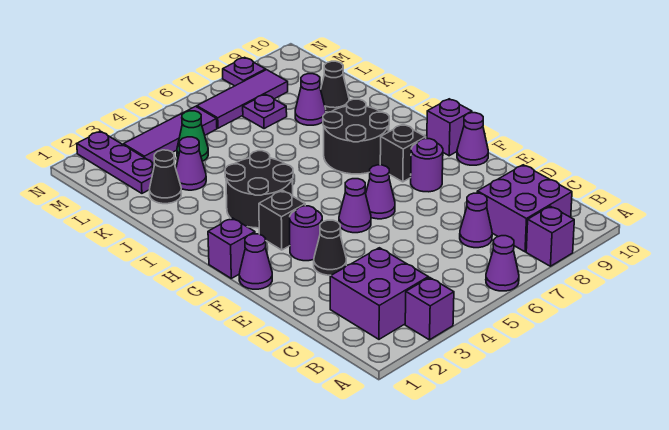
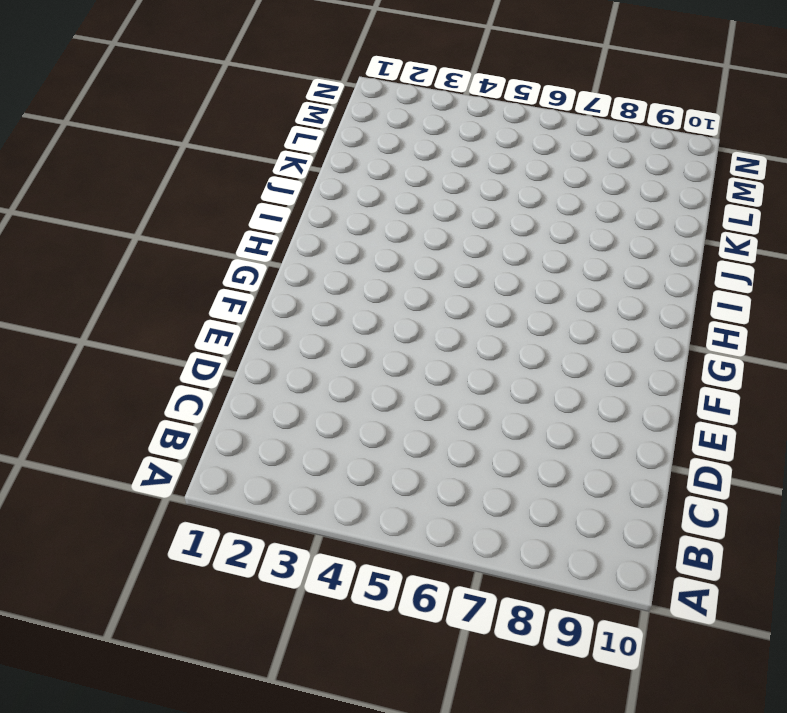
none -> purple 1x1 brick [405,277,454,340]
none -> purple 1x1 cone [486,236,519,291]
none -> purple 1x1 brick [526,206,574,266]

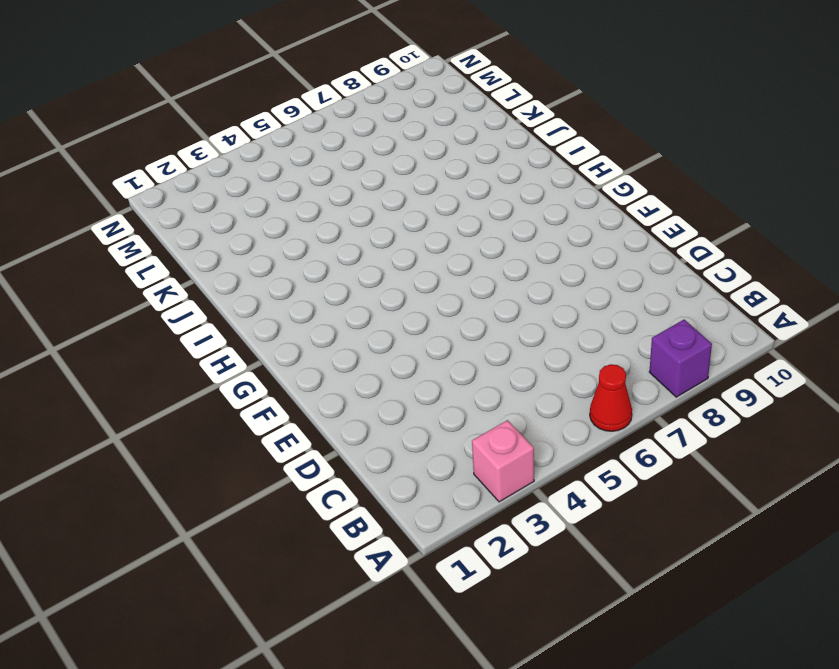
pink 1x1 brick [472,420,534,502] -> purple 1x1 brick [405,277,454,340]
red 1x1 cone [590,364,632,431] -> purple 1x1 cone [486,236,519,291]
none -> purple 2x2 brick [330,248,428,339]
none -> purple 2x2 brick [477,165,572,252]
none -> purple 1x1 cone [460,193,492,248]

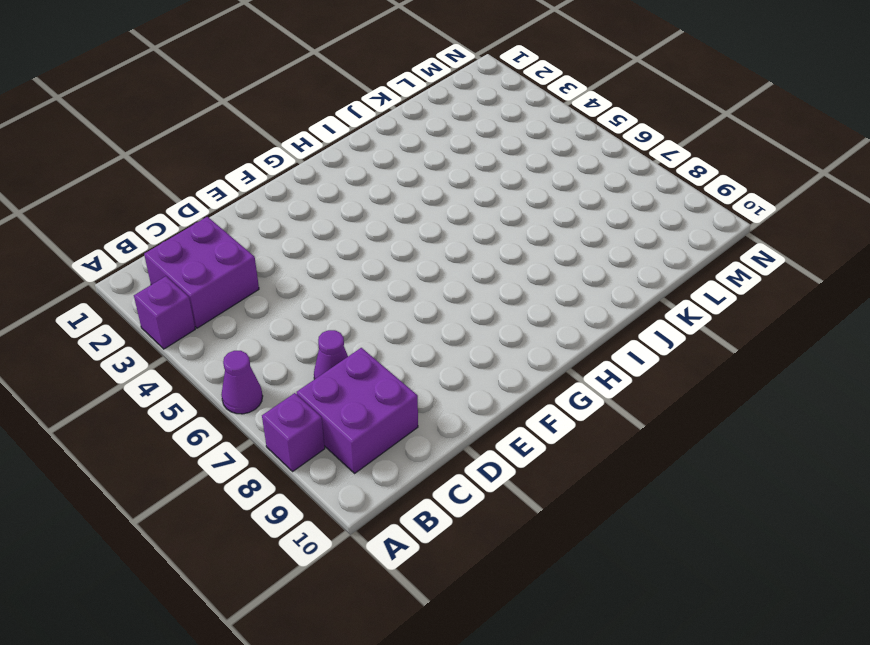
none -> black 1x1 cone [314,220,346,275]
none -> purple 1x1 cone [239,234,272,289]
none -> purple 1x1 round brick [290,206,322,261]

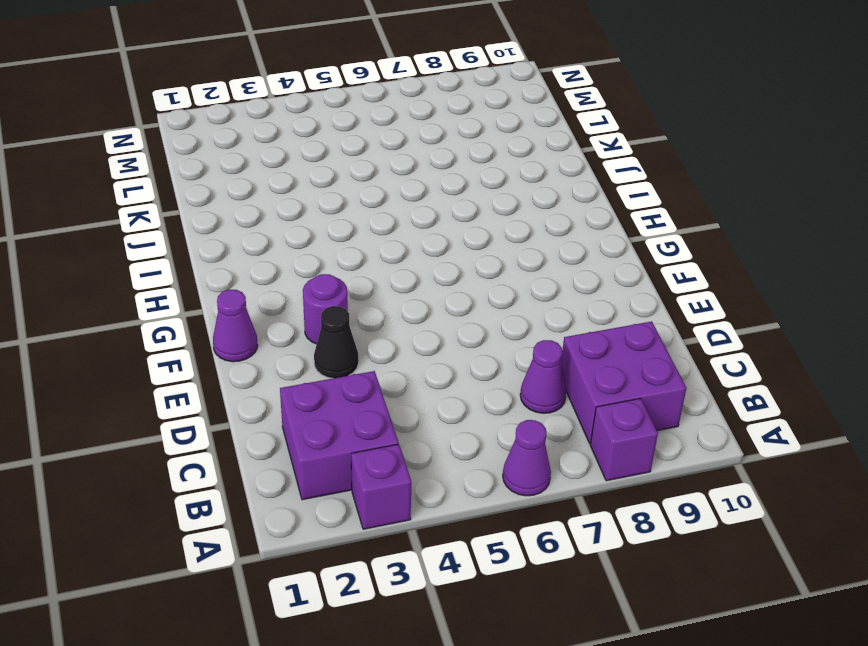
none -> purple 1x1 cone [339,179,371,233]
none -> purple 1x1 cone [366,165,395,219]
none -> purple 1x1 round brick [411,139,443,192]

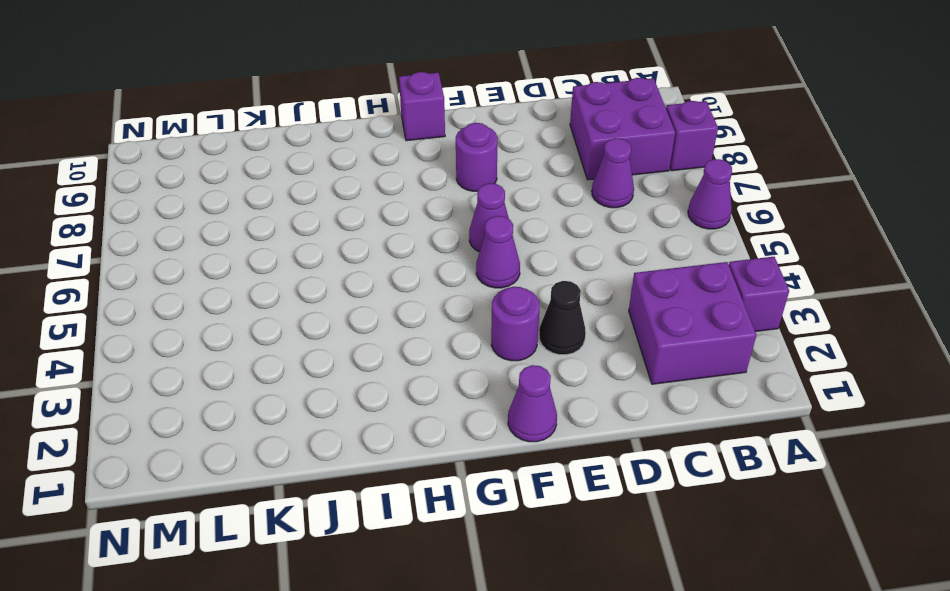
none -> purple 1x1 cone [457,113,488,165]
none -> purple 1x1 brick [208,218,255,278]
none -> black 1x1 brick [259,190,305,250]

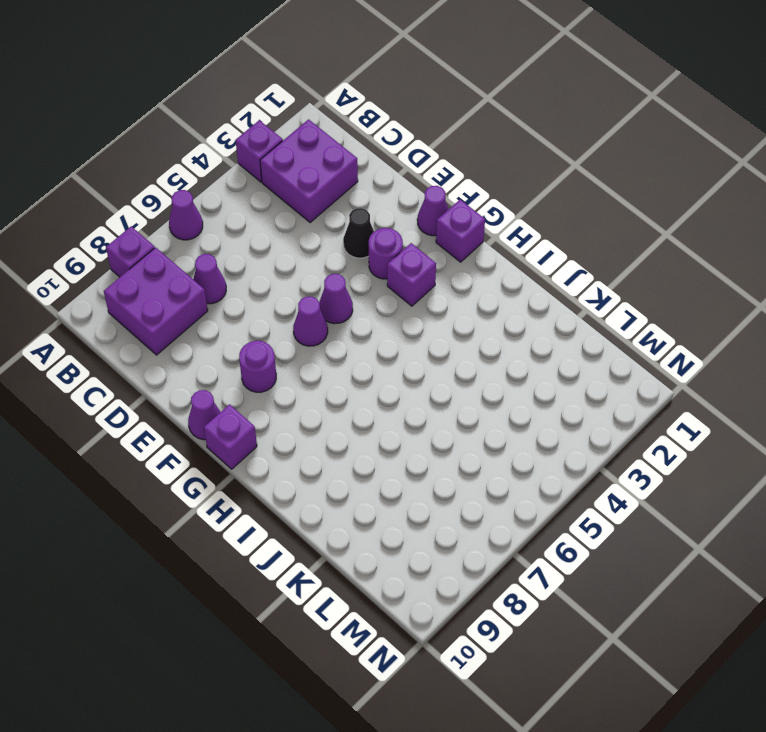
purple 1x1 brick [387,243,436,306] -> black 1x1 brick [259,190,305,250]
none -> black 1x1 brick [380,124,426,182]
none -> black 2x2 round brick [225,151,293,228]
none -> black 2x2 round brick [323,99,389,174]

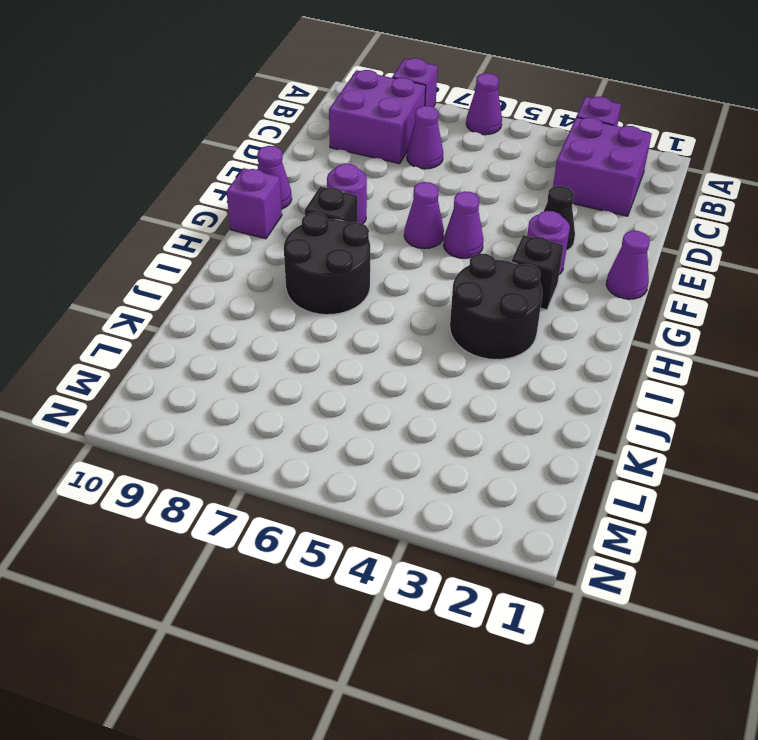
none -> purple 1x1 brick [208,218,255,278]
none -> black 1x1 cone [149,150,181,204]
none -> purple 1x1 cone [176,137,206,190]

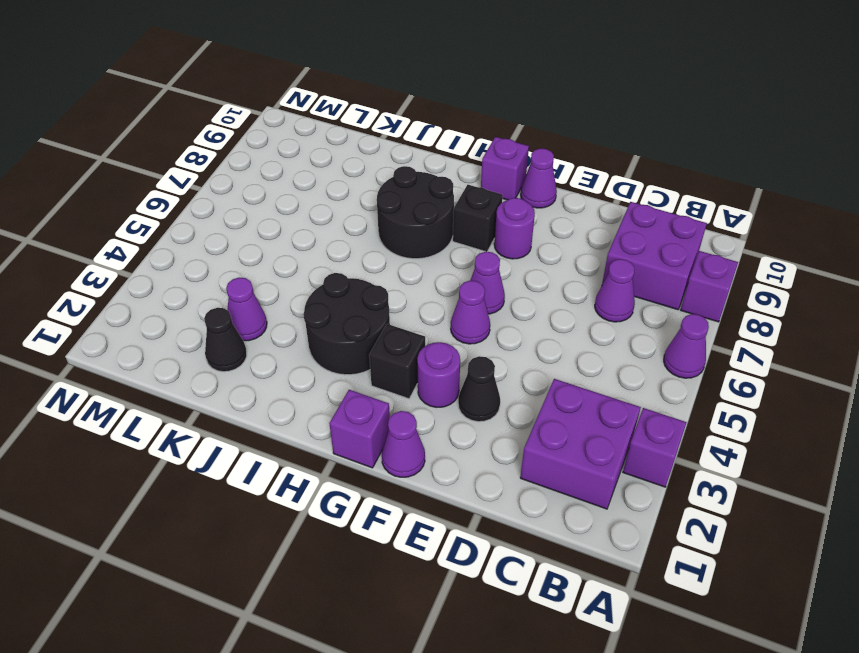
none -> purple 1x1 cone [295,74,326,125]
none -> black 1x1 cone [321,61,349,112]
none -> purple 1x3 plate [77,131,155,193]

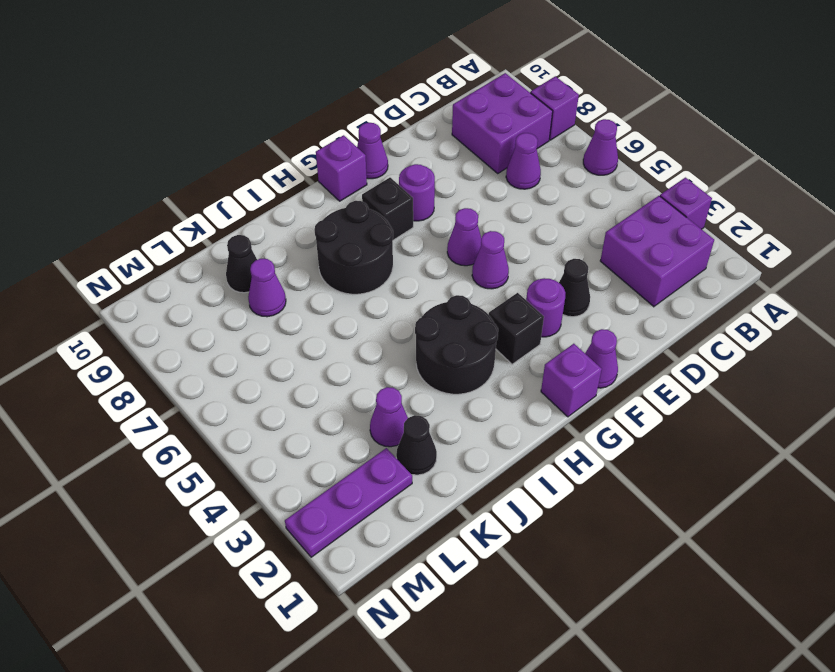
none -> green 1x1 cone [177,111,208,161]
none -> purple 1x1 plate [243,94,287,129]
none -> purple 1x3 tile [124,106,217,163]

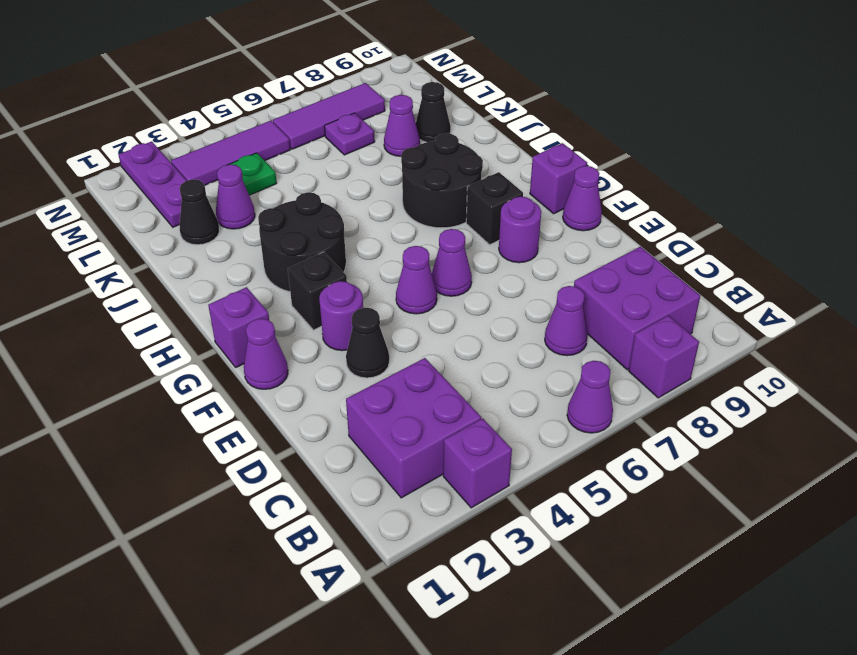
green 1x1 plate [228,153,277,195] -> green 1x1 cone [177,111,208,161]
none -> purple 1x1 plate [223,57,266,86]

